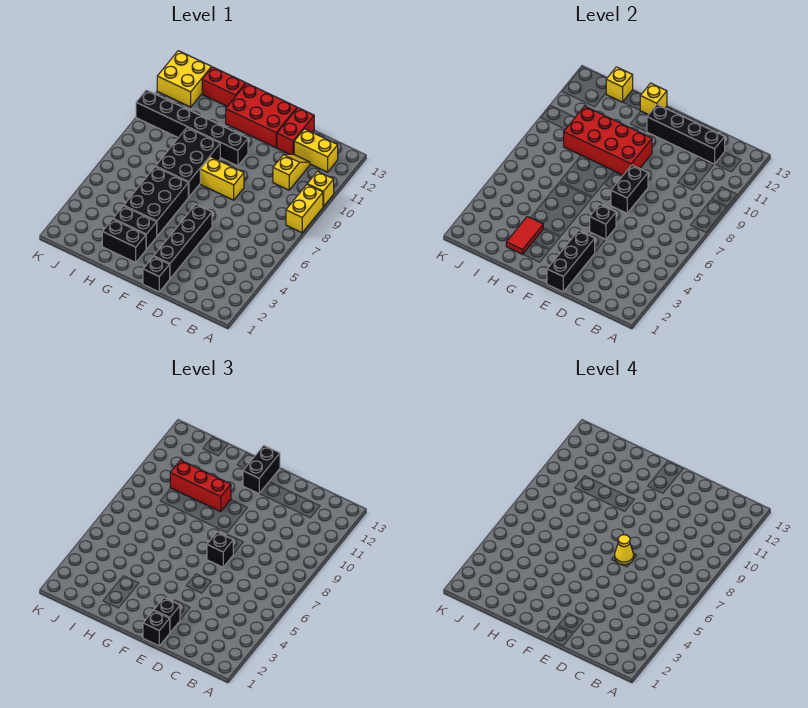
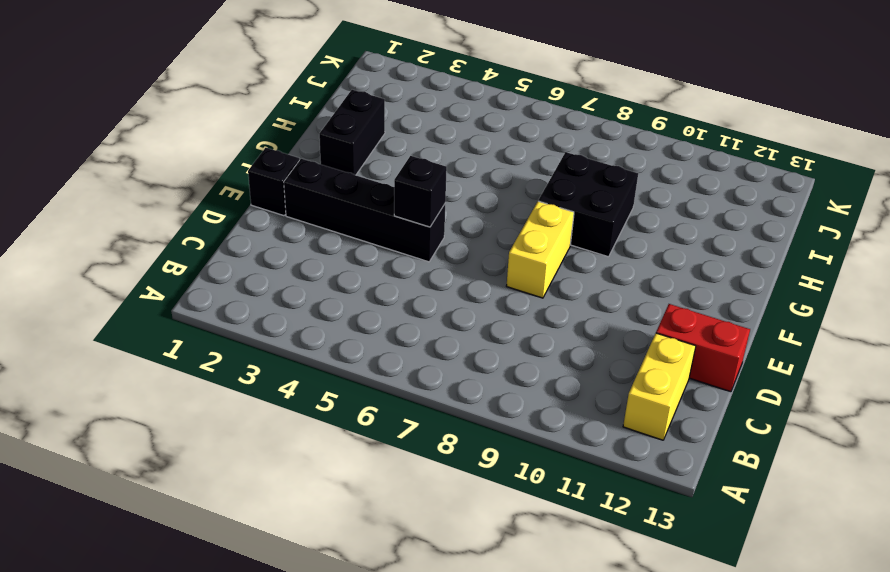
black 2x2 brick [538,152,638,257] -> black 2x3 brick [156,128,220,197]
none -> yellow 1x2 brick [286,185,323,233]
none -> yellow 1x1 brick [307,171,334,207]
none -> yellow 1x2 slope [273,154,310,190]
none -> red 2x3 brick [226,83,297,148]

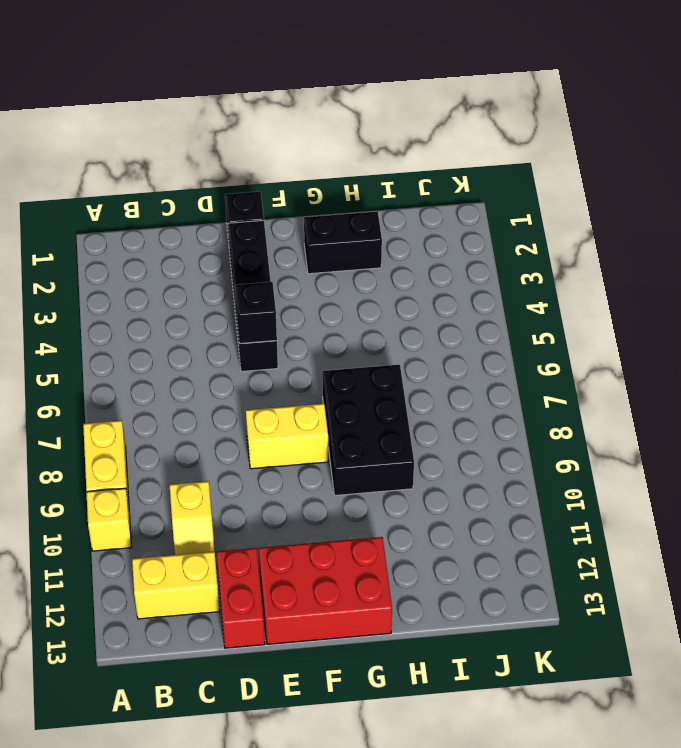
none -> black 1x6 brick [136,90,248,166]
none -> black 1x2 brick [113,206,157,249]
none -> black 2x3 brick [124,167,188,236]
none -> red 1x2 brick [202,67,246,107]

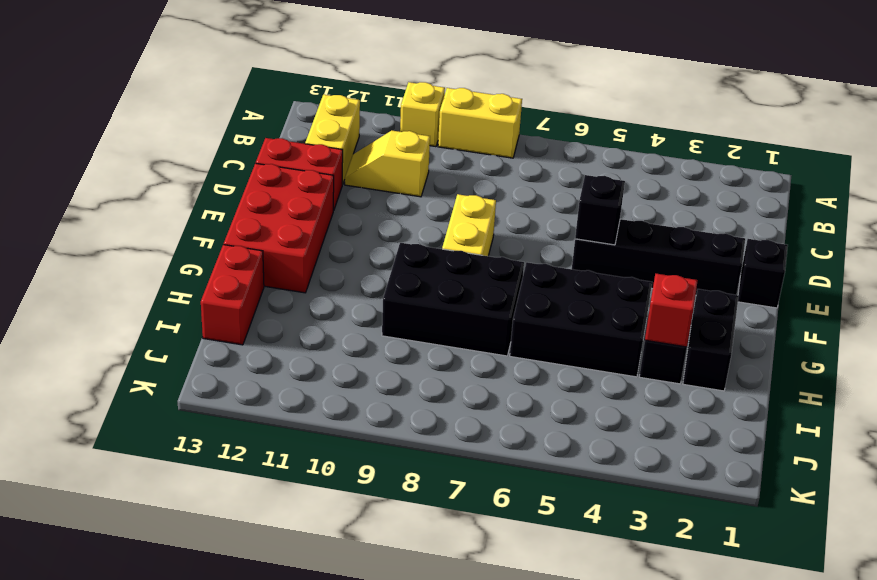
red 1x1 brick [645,274,698,347] -> red 1x2 tile [506,216,543,254]
none -> black 1x6 brick [136,90,248,166]
none -> yellow 2x2 brick [157,51,212,107]
none -> black 1x4 brick [647,104,725,164]
none -> black 1x3 brick [547,230,595,292]

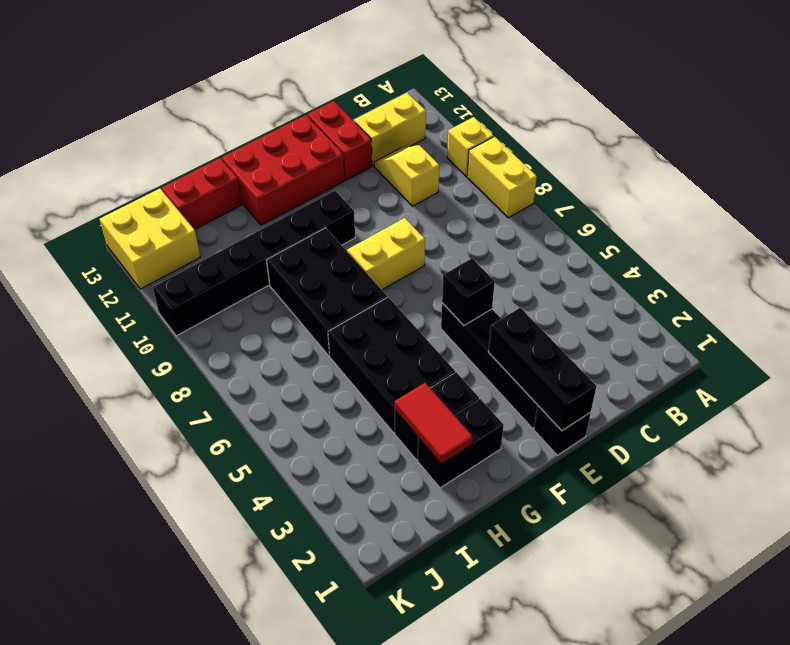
none -> black 1x4 brick [647,104,725,164]
none -> black 1x2 brick [611,165,648,213]
none -> red 2x4 brick [564,106,652,175]
none -> yellow 1x1 brick [640,83,667,115]

